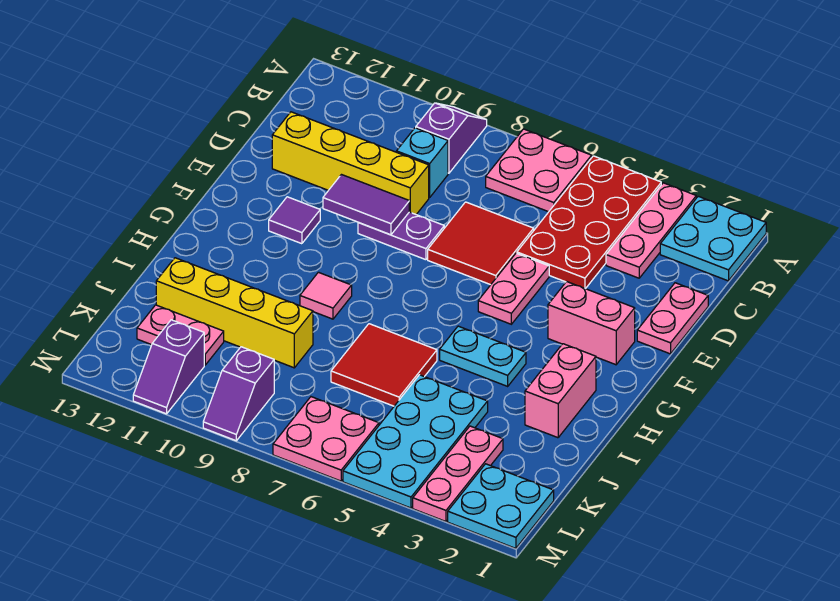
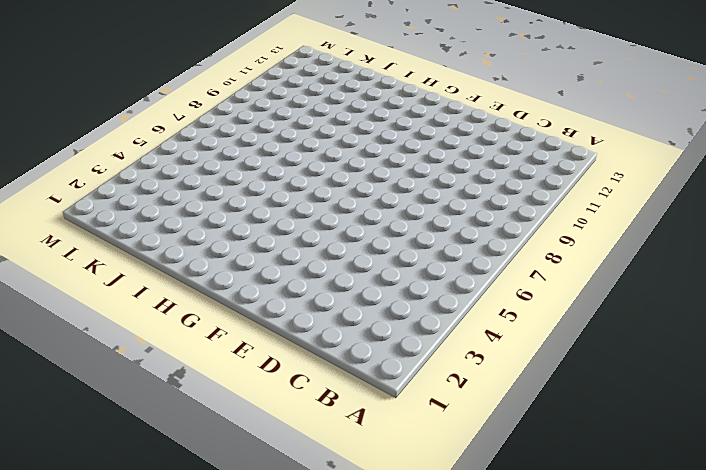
none -> cyan 2x2 plate [660,196,766,281]
none -> pink 1x3 plate [606,183,696,278]
none -> red 2x4 plate [517,156,661,289]

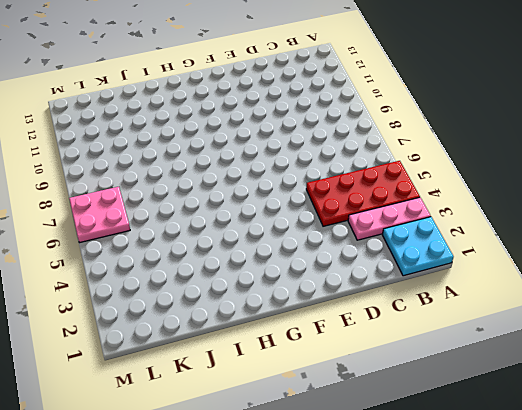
none -> pink 2x2 plate [486,129,592,212]
none -> purple 1x2 slope [416,103,487,173]
none -> cyan 1x1 brick [396,128,448,198]

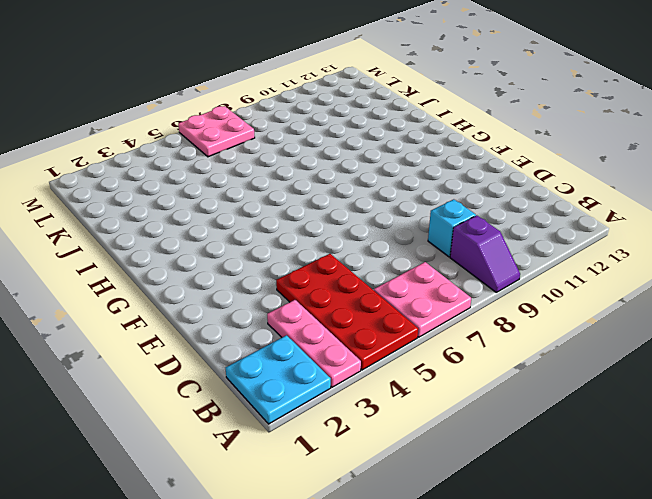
none -> pink 1x2 plate [637,283,708,354]
none -> red 2x2 tile [428,202,534,285]
none -> yellow 1x4 brick [272,112,429,214]

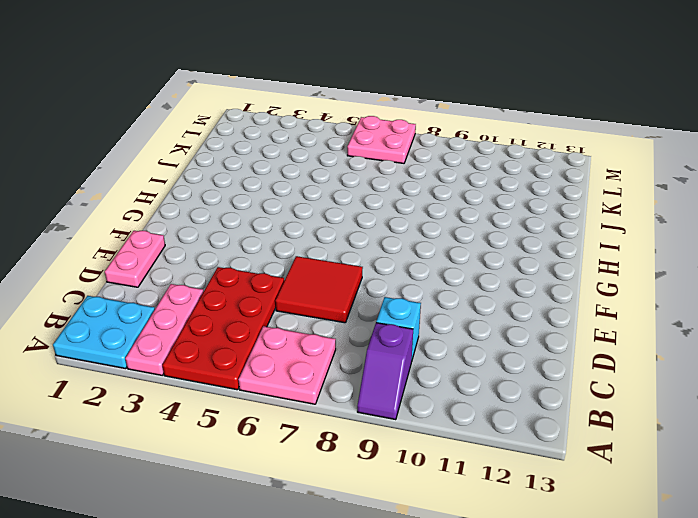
none -> yellow 1x4 brick [272,112,429,214]
none -> pink 1x2 plate [478,253,549,324]
none -> purple 1x2 plate [358,212,444,260]

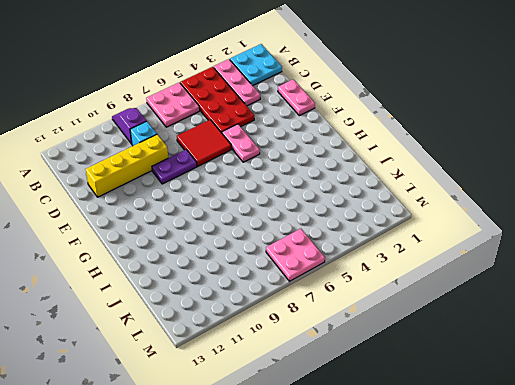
none -> pink 1x2 brick [548,282,635,365]
none -> purple 1x1 tile [269,197,320,244]
none -> pink 1x2 brick [525,344,596,438]

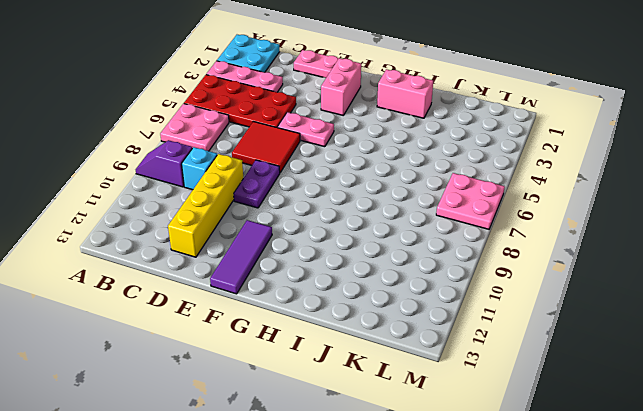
purple 1x3 tile [210,220,272,294] -> purple 1x1 tile [269,197,320,244]
none -> cyan 1x2 plate [440,326,526,386]
none -> pink 1x1 tile [300,272,352,319]
none -> red 2x2 tile [331,324,437,406]

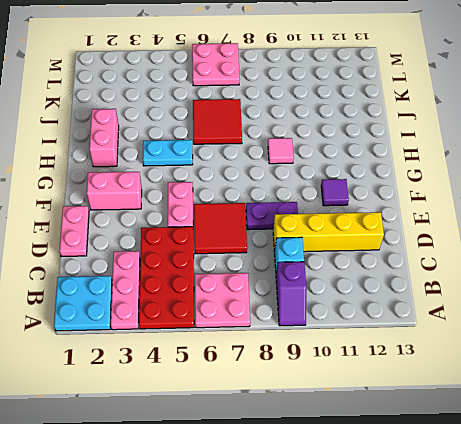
none -> cyan 2x4 plate [343,375,488,508]
none -> yellow 1x4 brick [156,258,313,368]
none -> pink 1x3 plate [413,426,503,521]

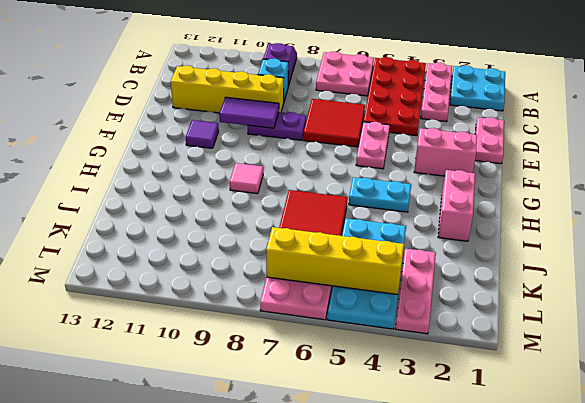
yellow 1x4 brick [266,227,404,295] -> yellow 1x4 brick moved to [156,258,313,368]
none -> pink 1x2 plate [137,305,224,365]
none -> cyan 2x2 plate [448,464,554,548]
none -> purple 1x2 slope [203,347,274,441]

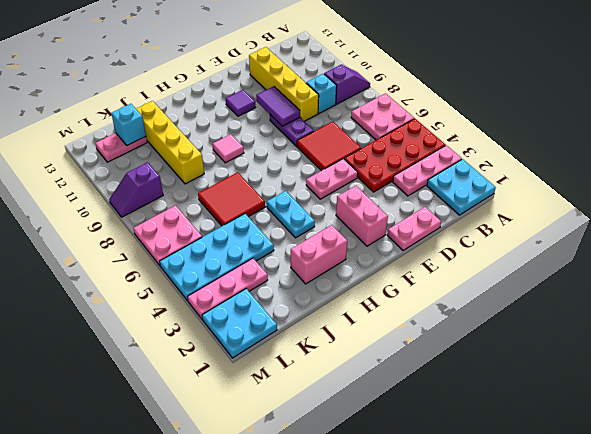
pink 1x2 plate [95,133,147,162] -> pink 1x2 plate turned to [137,305,224,365]
cyan 1x1 brick [111,104,146,145] -> none
none -> purple 1x2 slope [133,320,204,414]

